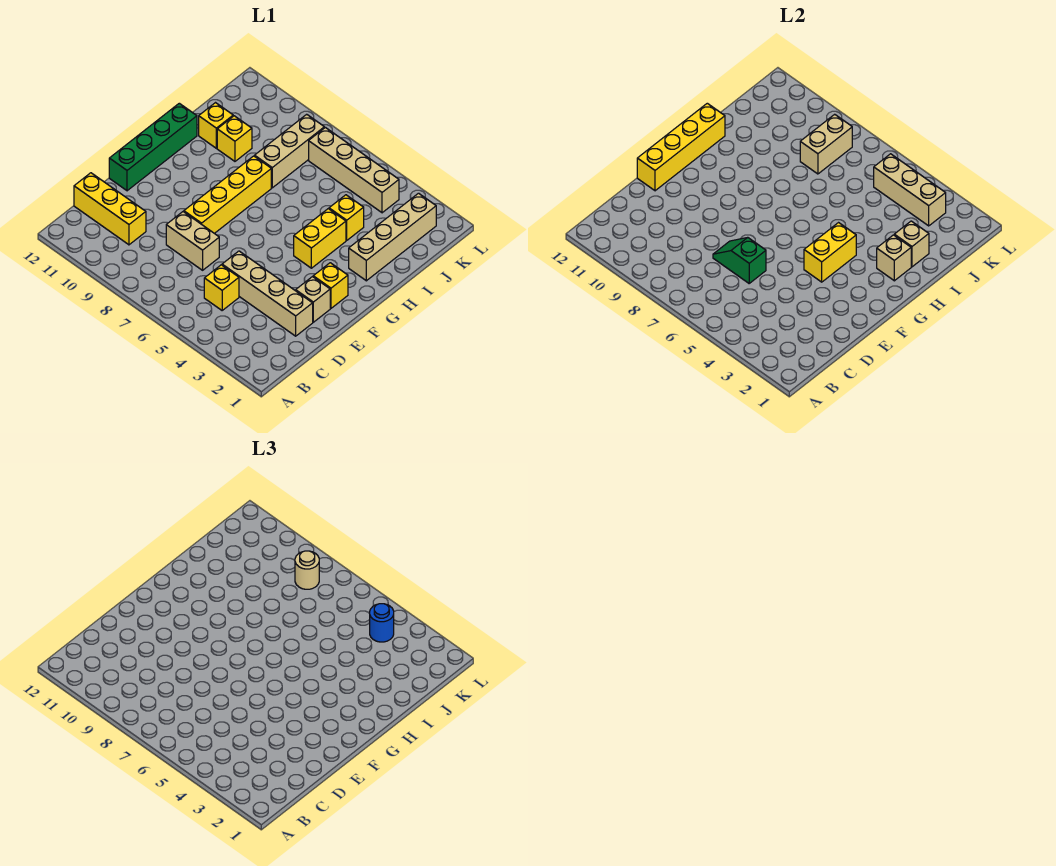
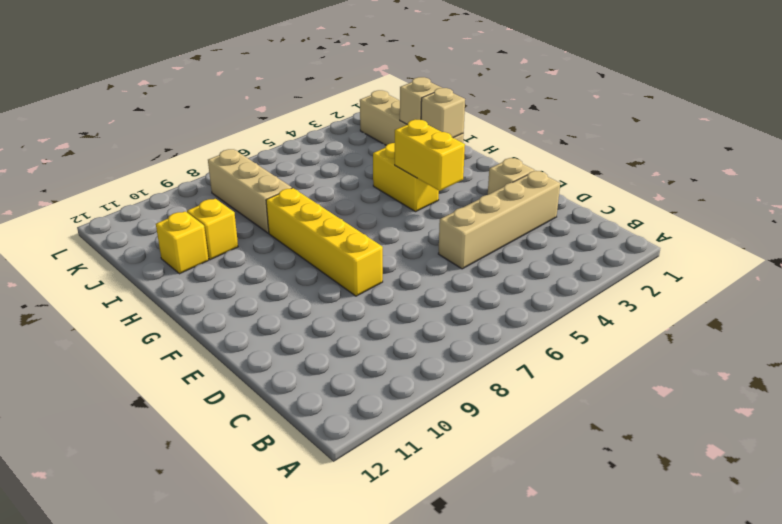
none -> yellow 1x1 brick [204,265,239,310]
none -> yellow 1x3 brick [74,173,146,245]
none -> tan 1x2 brick [166,212,219,270]

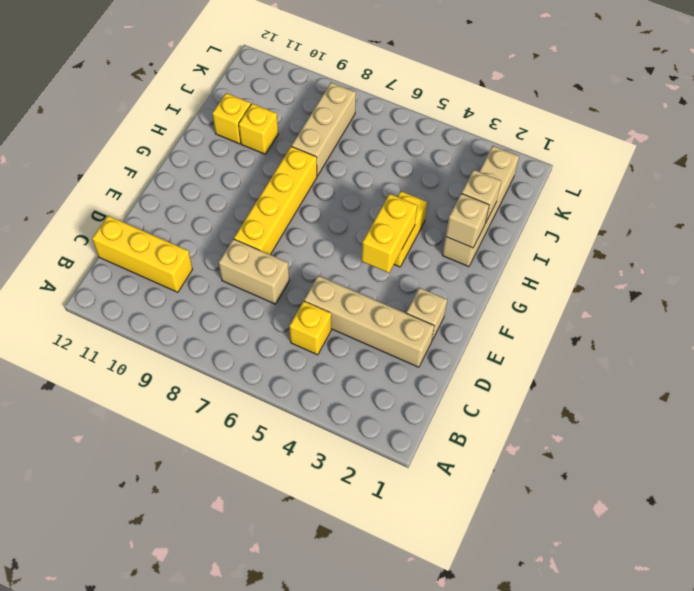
none -> green 1x4 brick [109,103,197,191]
none -> yellow 1x1 brick [313,263,348,308]
none -> yellow 1x1 brick [329,195,364,240]

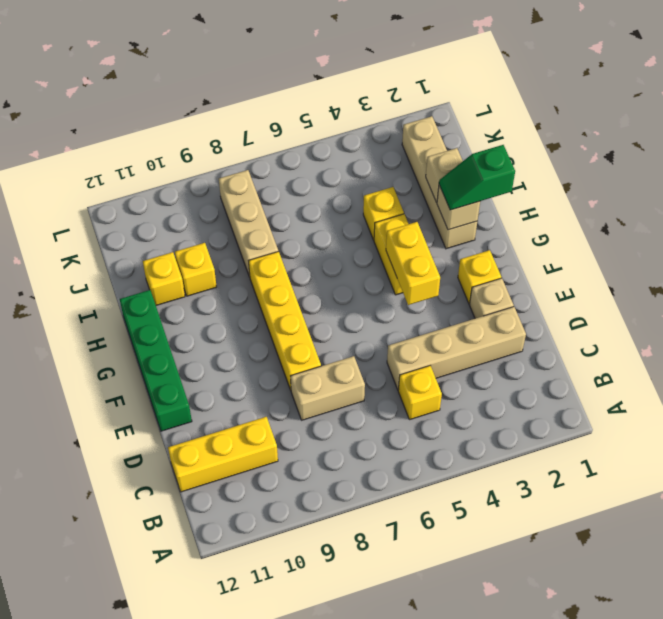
green 1x2 slope [439,145,515,210] -> green 1x2 slope moved to [713,238,766,283]
none -> tan 1x4 brick [309,128,399,213]
none -> yellow 1x4 brick [637,103,725,191]
none -> tan 1x2 brick [800,114,852,174]

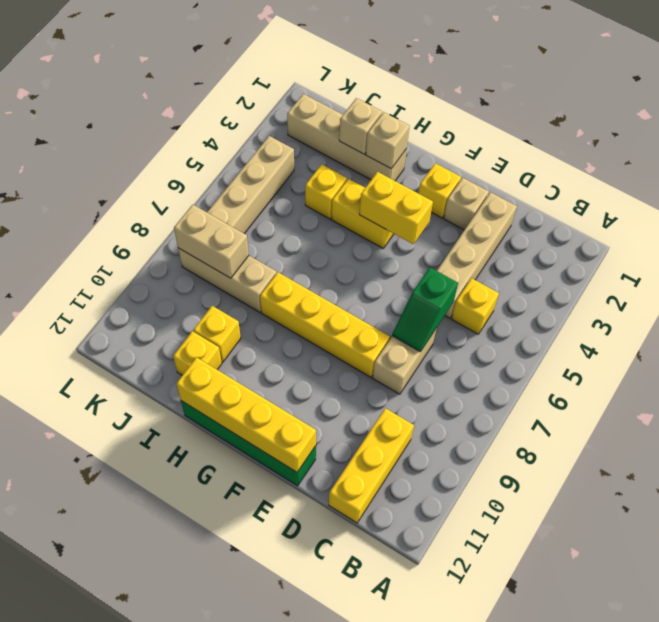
none -> tan 1x3 brick [874,154,946,226]
none -> blue 1x1 round brick [370,604,394,642]
none -> tan 1x1 round brick [295,551,319,589]

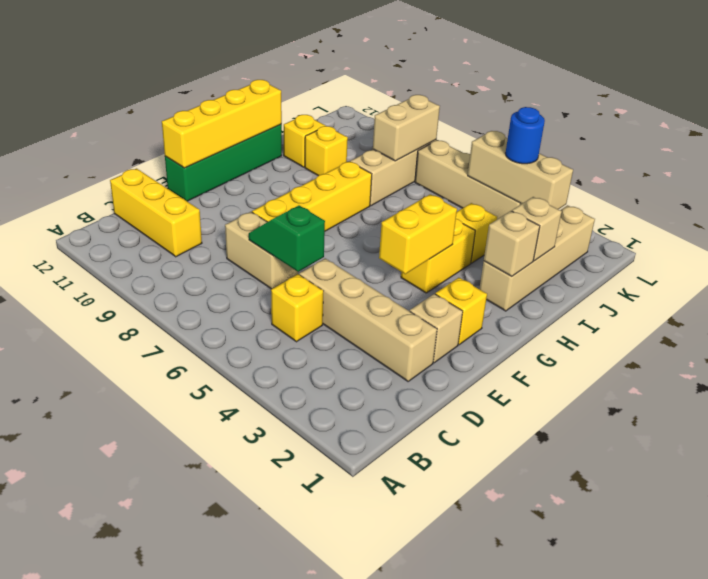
none -> tan 1x1 round brick [295,551,319,589]

